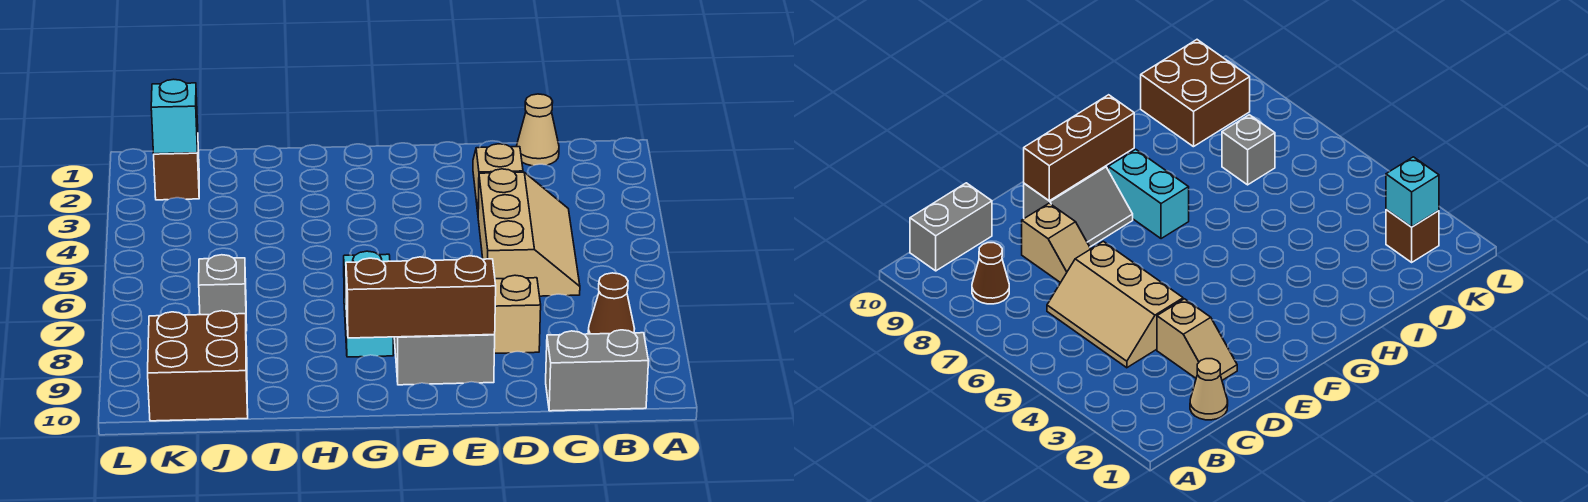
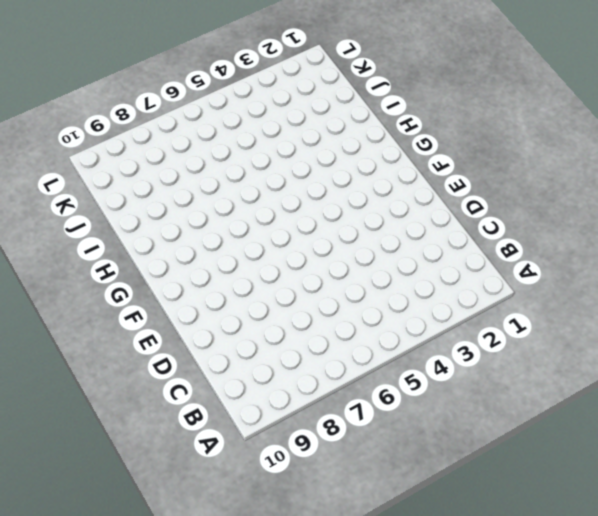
none -> brown 1x1 cone [588,273,635,334]
none -> grey 1x2 brick [546,330,648,411]
none -> tan 1x1 cone [517,94,559,166]

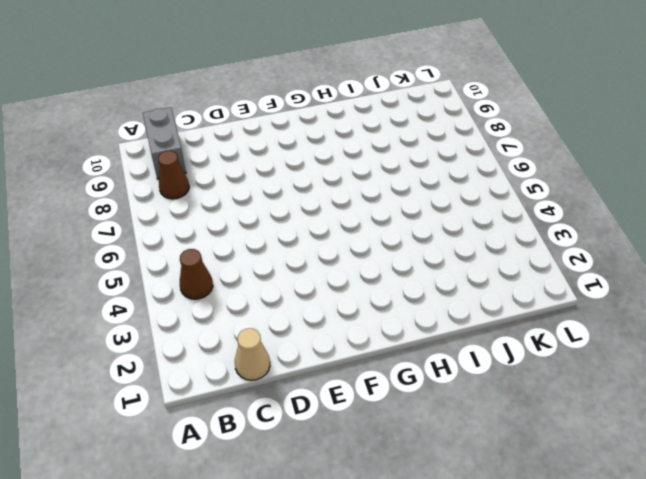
brown 1x1 cone [180,249,213,299] -> none
grey 1x2 brick [143,107,186,179] -> grey 1x2 brick turned to [546,330,648,411]
none -> tan 2x3 slope [478,169,580,296]
none -> tan 1x2 slope [473,144,523,212]
none -> tan 1x2 slope [494,275,541,353]

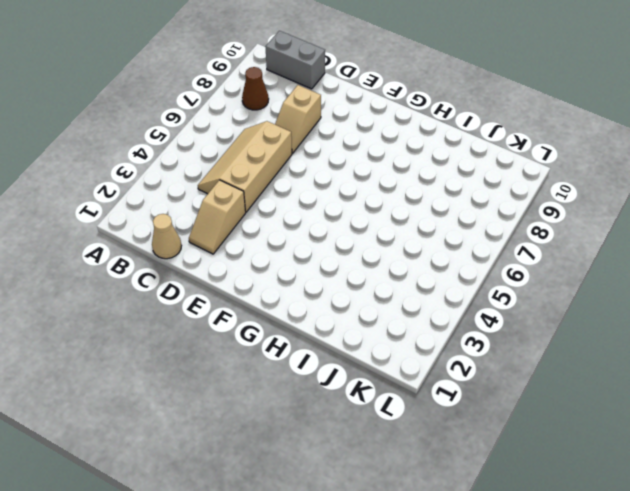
none -> grey 2x2 slope [394,335,495,385]
none -> cyan 1x2 brick [344,251,393,357]
none -> grey 1x1 brick [199,255,247,331]

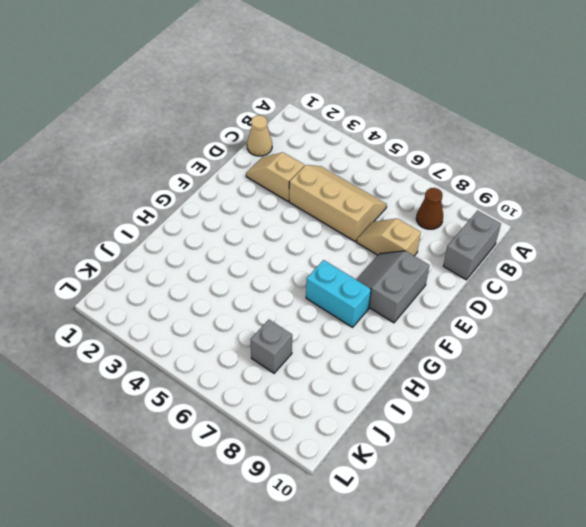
none -> brown 2x2 brick [148,311,248,421]
none -> brown 1x1 brick [154,150,199,200]
none -> brown 1x3 brick [346,256,496,338]

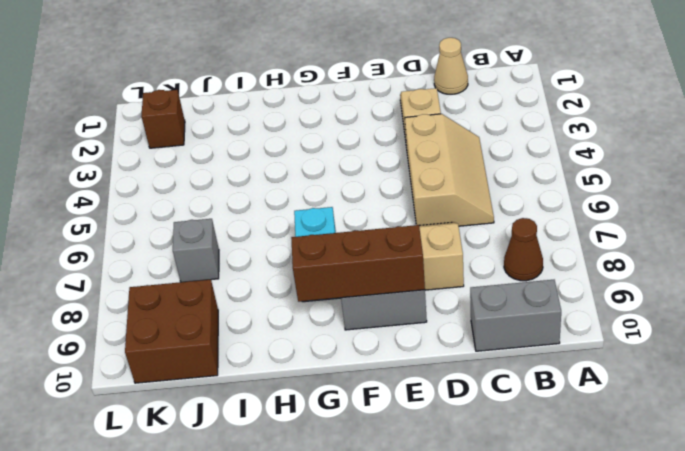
none -> cyan 1x1 brick [151,79,198,154]

